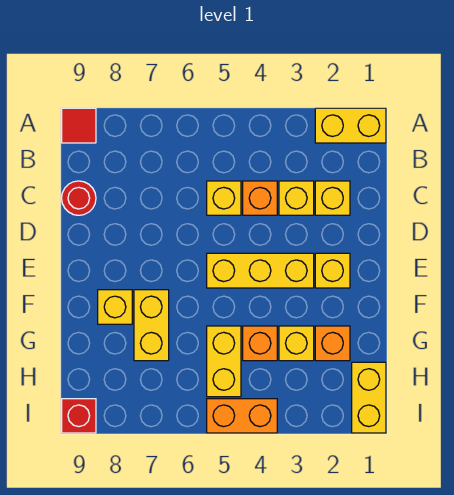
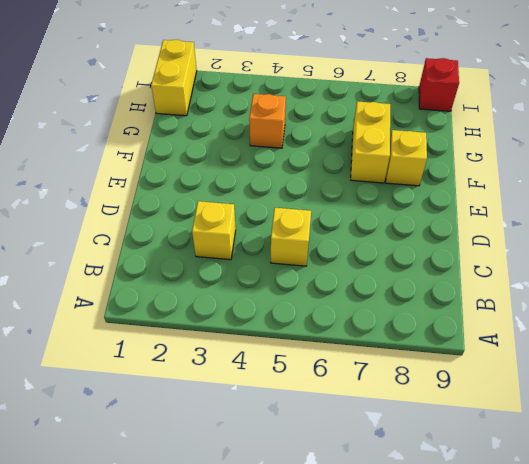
none -> yellow 1x2 brick [315,108,386,143]
none -> red 1x1 tile [62,108,96,143]
none -> yellow 1x1 brick [315,181,350,215]

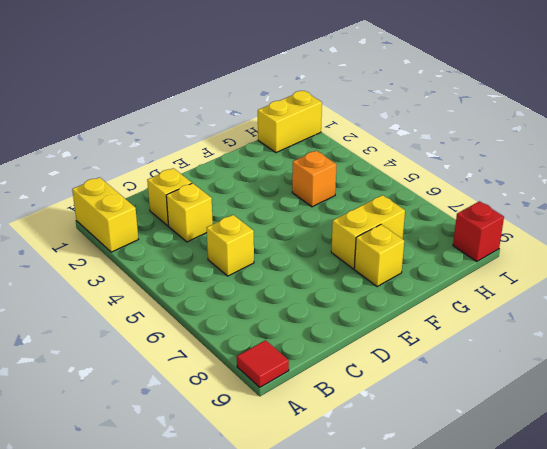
none -> orange 1x1 brick [243,181,277,215]
none -> red 1x1 round brick [62,181,96,215]
none -> yellow 1x1 brick [315,253,350,288]

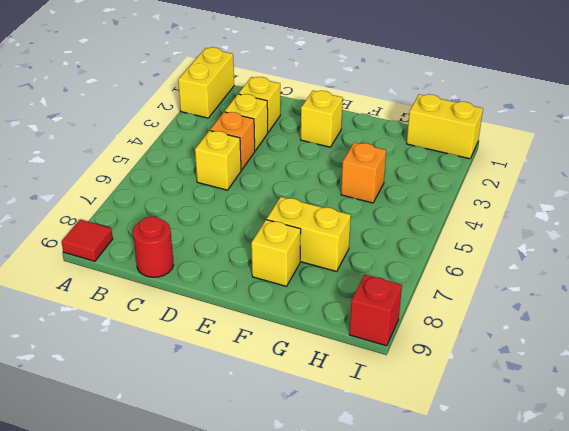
none -> yellow 1x3 brick [207,253,314,288]
none -> orange 1x1 brick [315,326,350,361]
none -> yellow 1x1 brick [279,326,314,361]

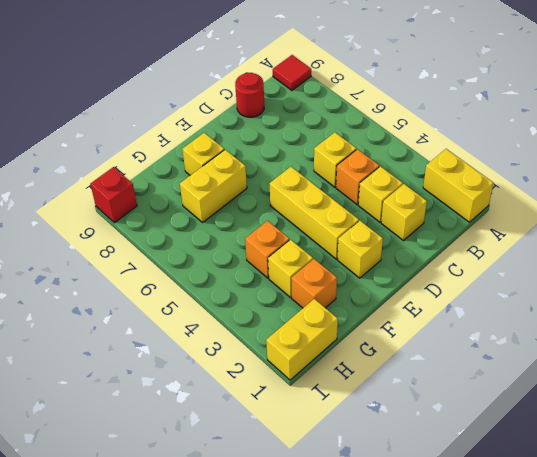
none -> yellow 1x2 brick [207,326,241,397]
none -> orange 1x2 brick [207,399,277,433]

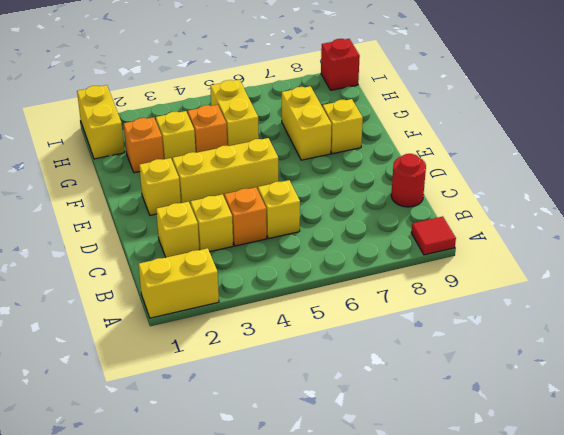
none -> orange 1x2 brick [207,399,277,433]

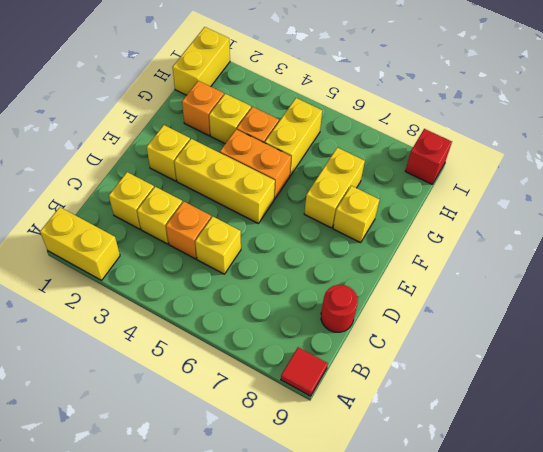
orange 1x2 brick [220,129,291,199] -> orange 1x2 brick moved to [207,399,277,433]

